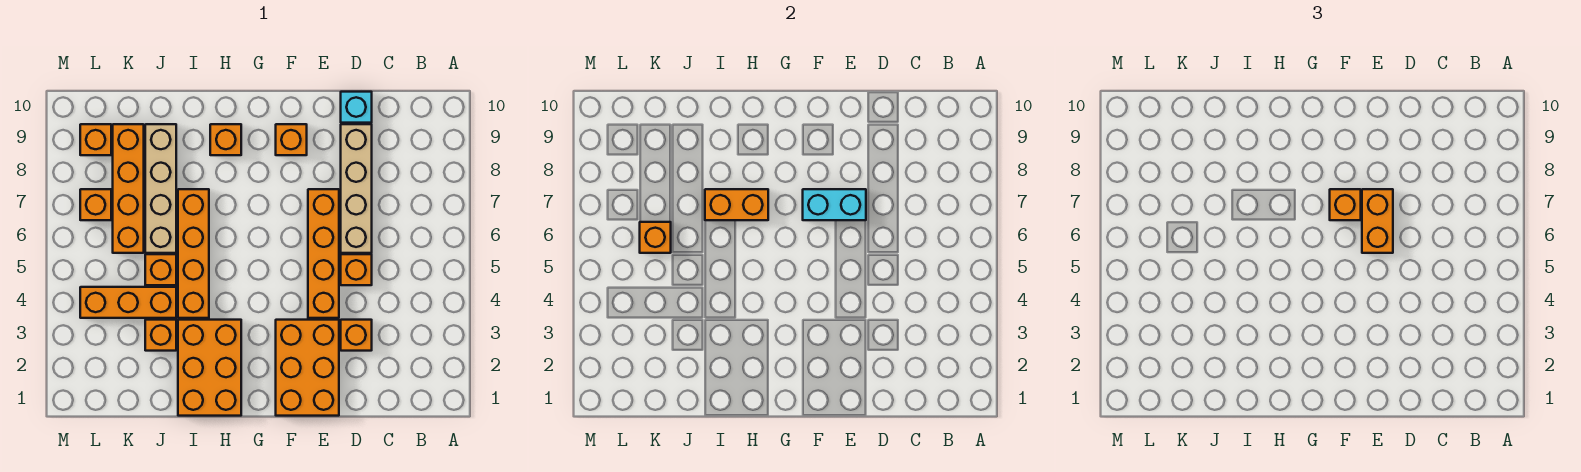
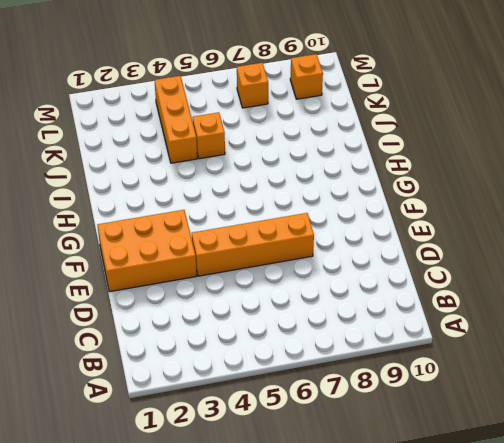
none -> orange 1x1 brick [341,320,372,351]
none -> orange 1x1 brick [341,254,372,285]
none -> tan 1x4 brick [341,124,372,253]

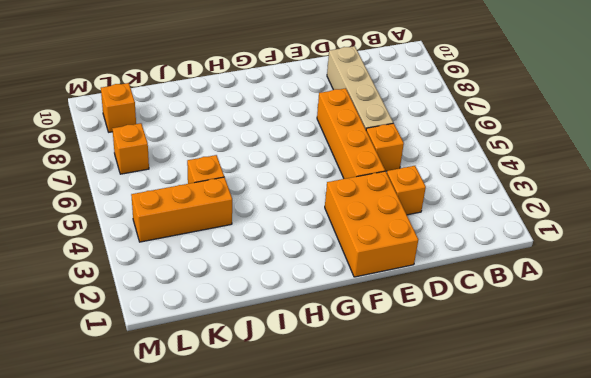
none -> cyan 1x1 brick [341,92,372,123]
none -> orange 1x1 brick [276,124,307,155]
none -> orange 2x3 brick [178,320,241,416]

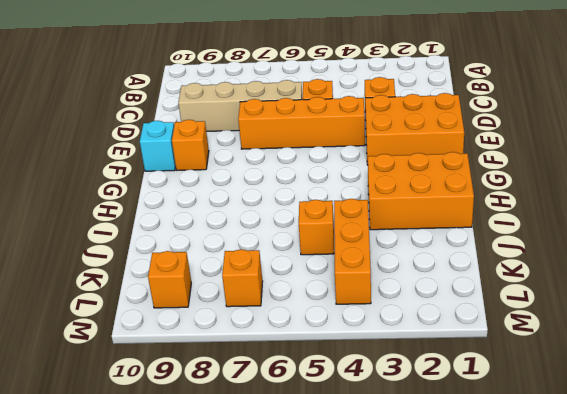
cyan 1x1 brick [140,121,176,171] -> cyan 1x1 brick moved to [341,92,372,123]
none -> orange 1x1 brick [210,124,241,155]
none -> orange 1x4 brick [178,189,209,318]
none -> orange 1x1 brick [145,320,176,351]

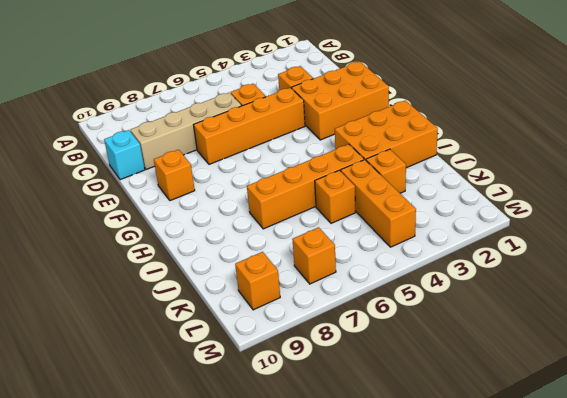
none -> orange 1x1 brick [210,124,241,155]
none -> tan 1x4 brick [145,124,176,253]
none -> orange 1x4 brick [113,124,144,253]

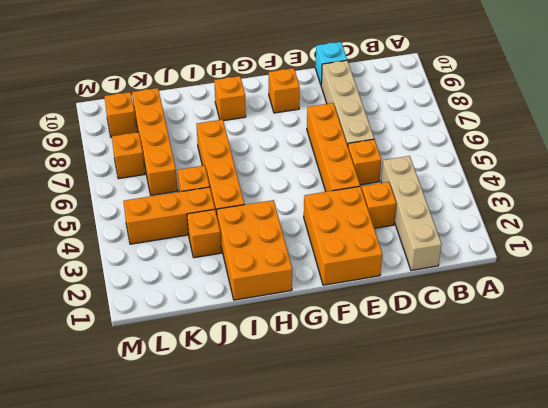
tan 1x4 brick [381,156,442,271] -> tan 1x4 brick moved to [145,124,176,253]
none -> cyan 1x2 brick [803,189,866,220]
none -> orange 1x2 brick [705,189,768,220]
none -> orange 1x1 brick [640,222,671,253]

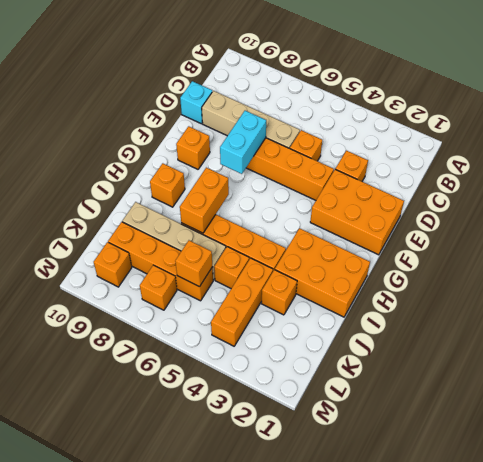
none -> orange 1x2 brick [1362,189,1393,253]
none -> orange 1x1 brick [1330,189,1361,220]

